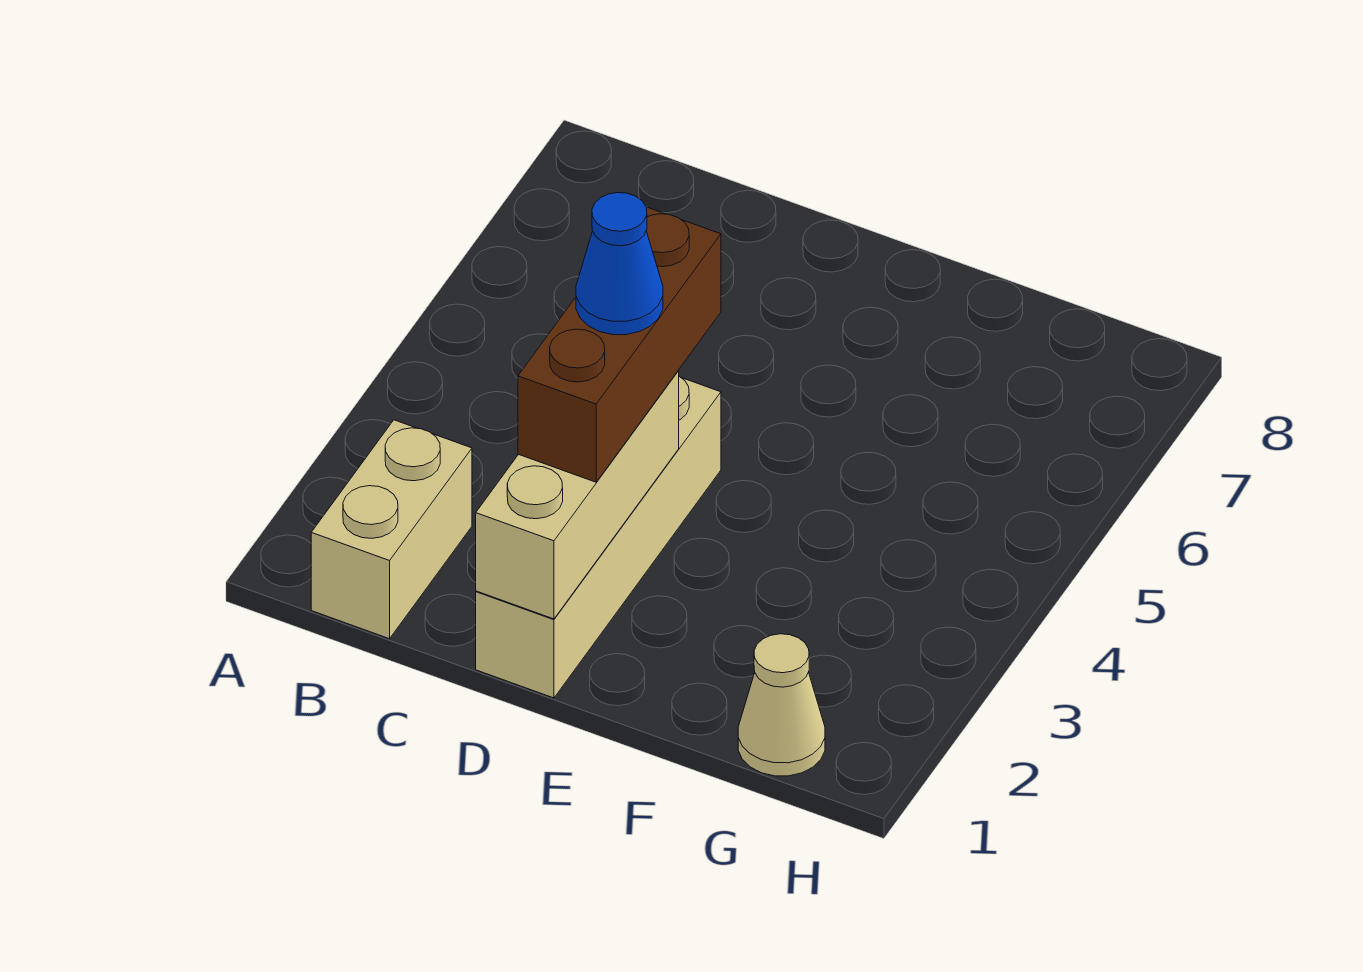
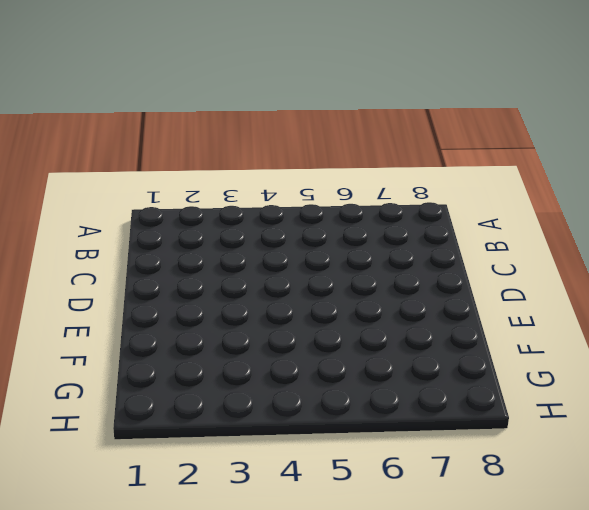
none -> tan 1x2 brick [311,420,472,639]
none -> tan 1x4 brick [476,377,721,698]

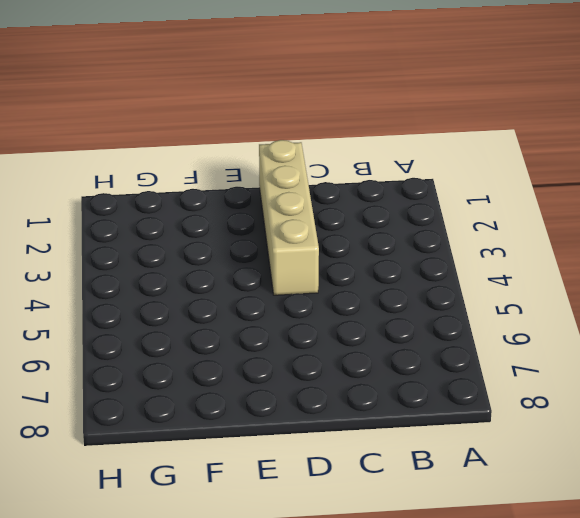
none -> tan 1x2 brick [311,420,472,639]
none -> tan 1x1 cone [738,634,825,776]

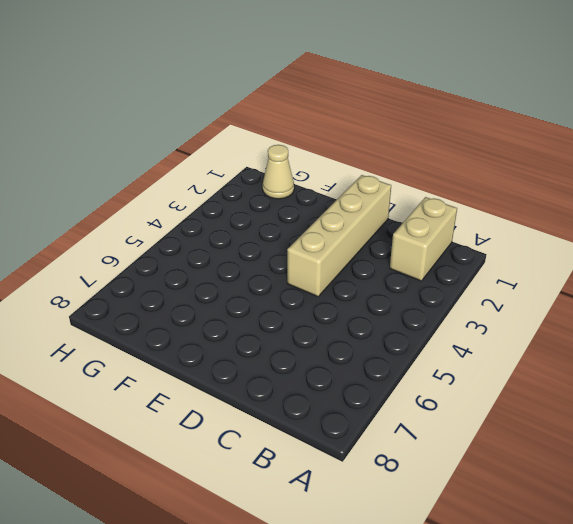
none -> tan 1x3 brick [476,371,679,619]
none -> brown 1x3 brick [518,207,721,482]

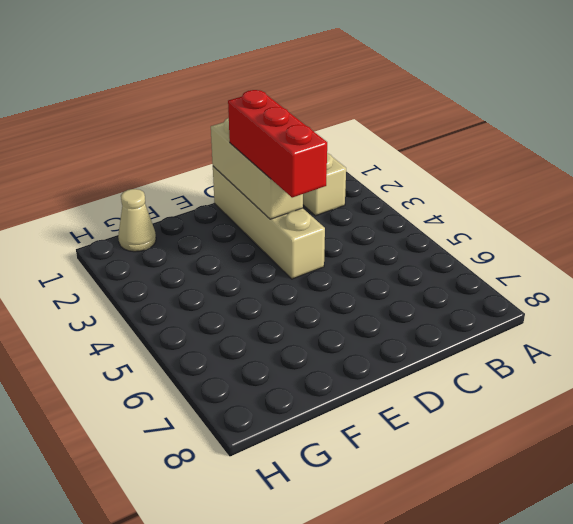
red 1x3 brick [228,90,327,198] -> brown 1x3 brick [518,207,721,482]
none -> blue 1x1 cone [576,193,663,335]

